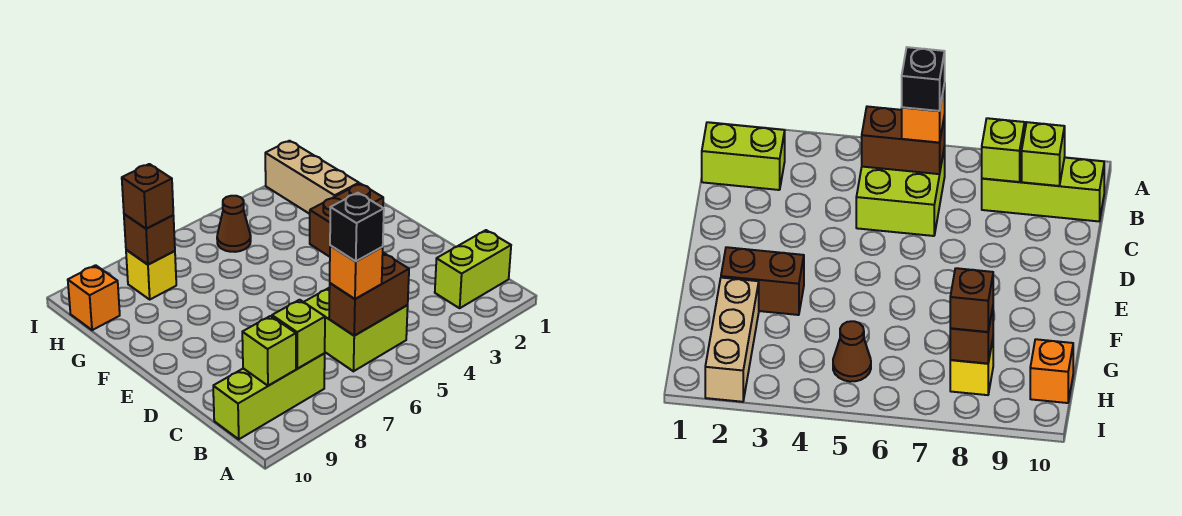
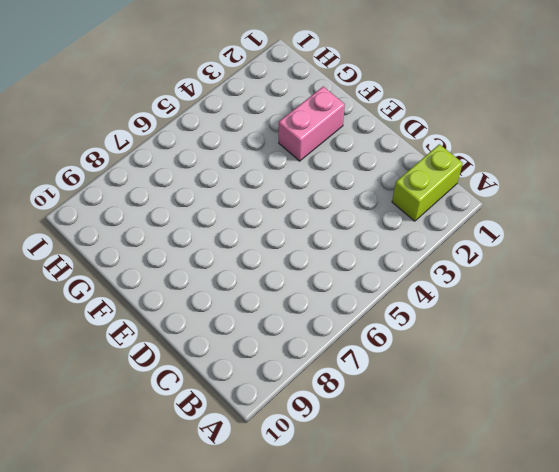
pink 1x2 brick [279,86,345,161] -> brown 1x2 brick [310,184,383,257]
none -> lime 2x2 brick [304,288,408,371]
none -> lime 1x3 brick [213,354,325,439]
none -> tan 1x3 brick [265,141,359,214]

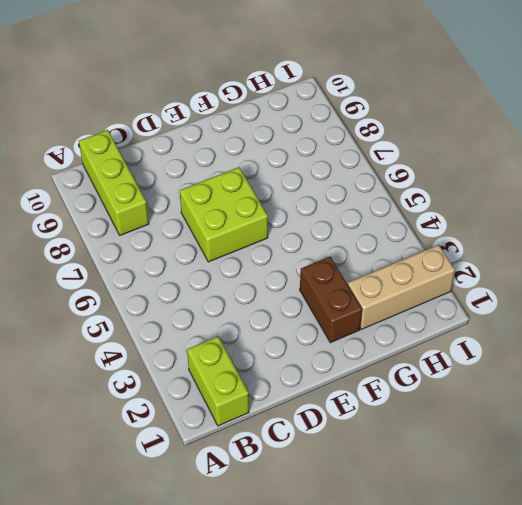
lime 2x2 brick [180,167,268,262] -> lime 2x2 brick moved to [304,288,408,371]
none -> brown 1x1 cone [217,196,251,252]
none -> yellow 1x1 brick [126,250,176,299]
none -> orange 1x1 brick [68,265,120,330]

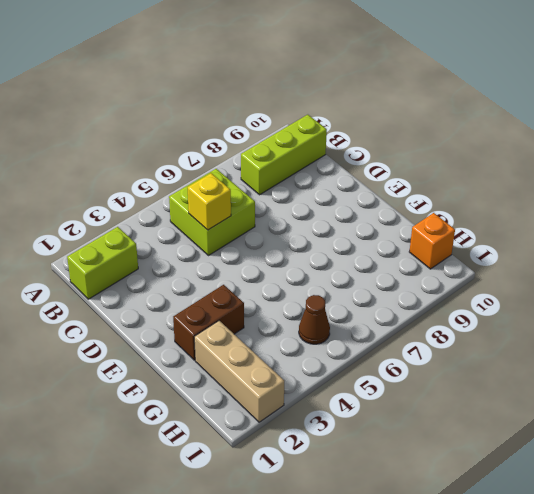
yellow 1x1 brick [188,173,231,230] -> yellow 1x1 brick moved to [126,250,176,299]
none -> brown 1x2 brick [329,253,409,336]
none -> lime 1x1 brick [272,300,325,369]
none -> lime 1x1 brick [242,316,296,386]

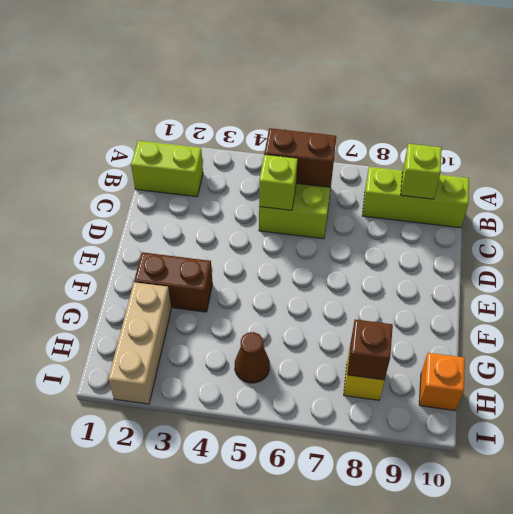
lime 1x1 brick [259,154,298,210] -> lime 1x1 brick moved to [272,300,325,369]
none -> orange 1x1 brick [330,246,383,299]
none -> brown 1x1 brick [122,164,173,229]
none -> black 1x1 brick [330,193,384,261]

